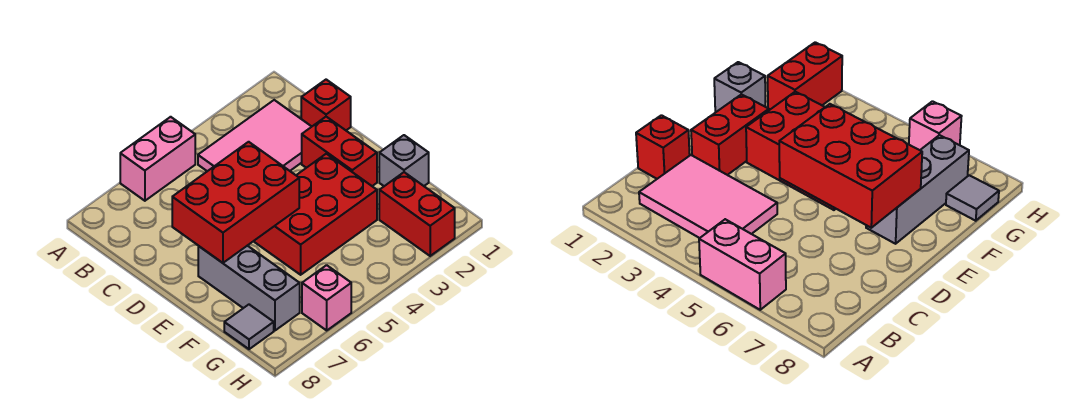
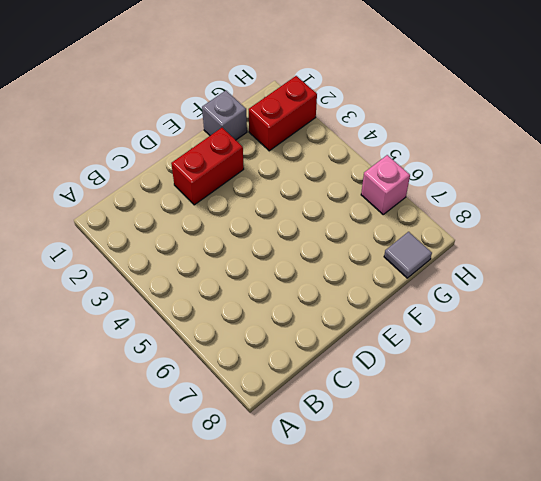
none -> pink 1x2 brick [120,117,195,201]
none -> pink 2x3 tile [198,100,312,171]

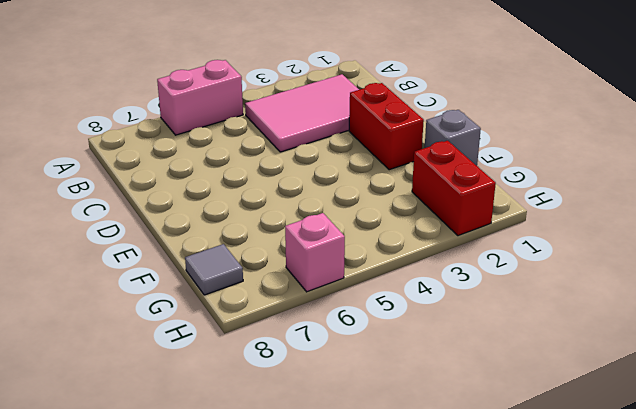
none -> red 1x1 brick [301,80,351,130]
none -> red 2x3 brick [254,154,377,275]

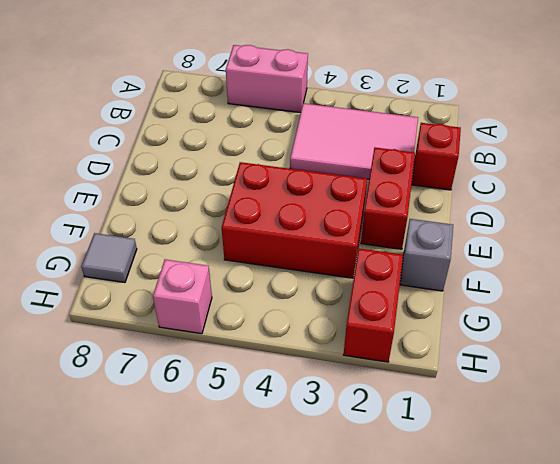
none -> grey 1x3 brick [198,246,300,331]
none -> red 2x3 brick [172,142,299,263]

